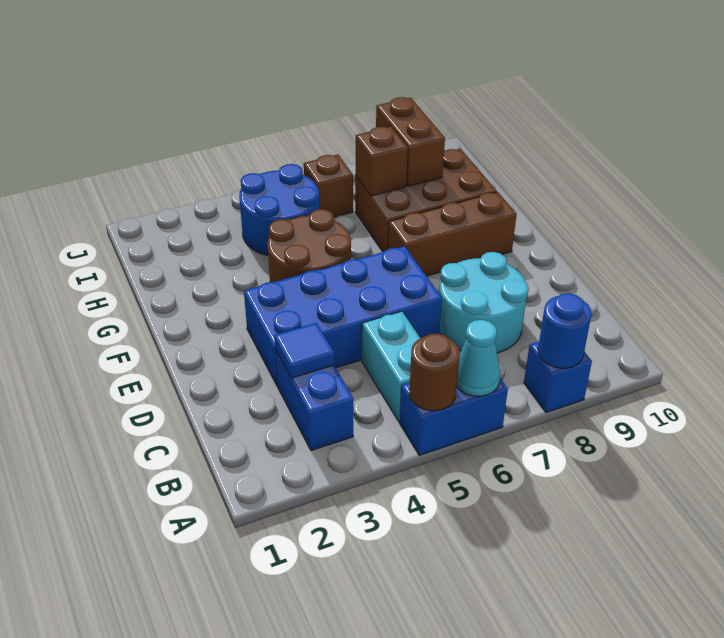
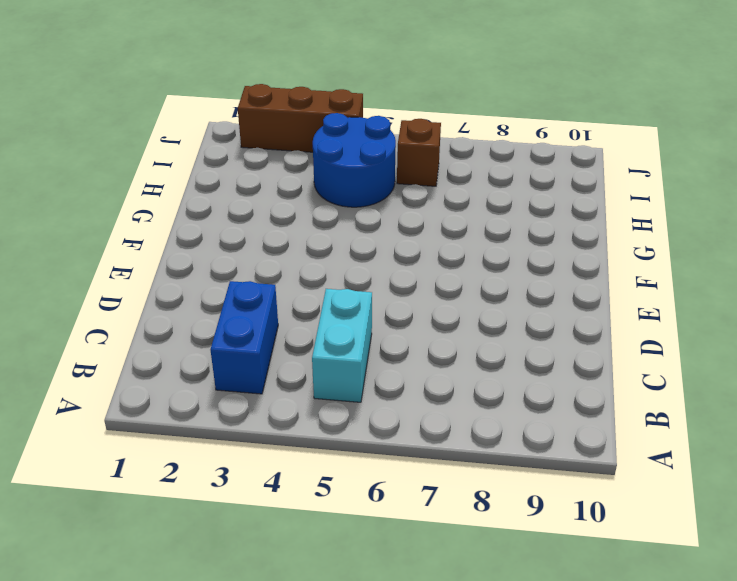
brown 1x3 brick [238,84,363,152] -> brown 1x3 brick moved to [388,192,517,276]
none -> blue 1x2 brick [400,378,508,455]
none -> blue 1x1 brick [524,342,592,413]
none -> cyan 2x2 round brick [439,252,529,353]

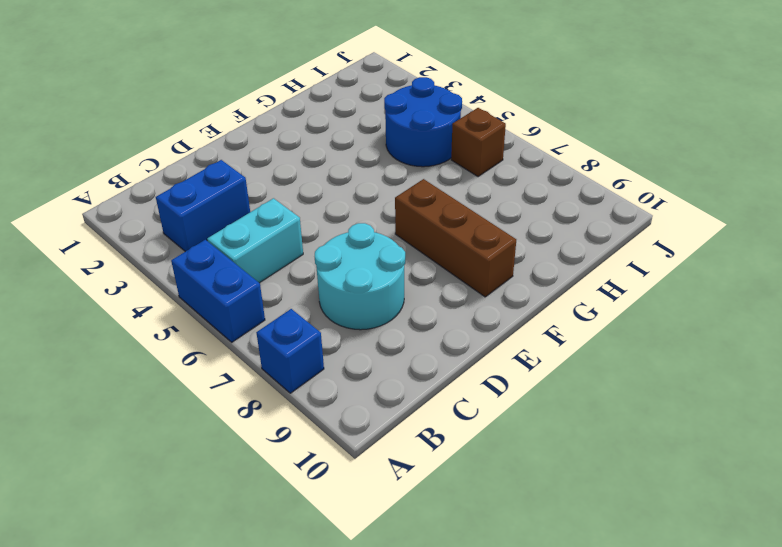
none -> blue 2x4 brick [244,246,442,386]
none -> brown 2x2 round brick [268,209,351,282]
none -> brown 2x3 brick [355,149,497,252]

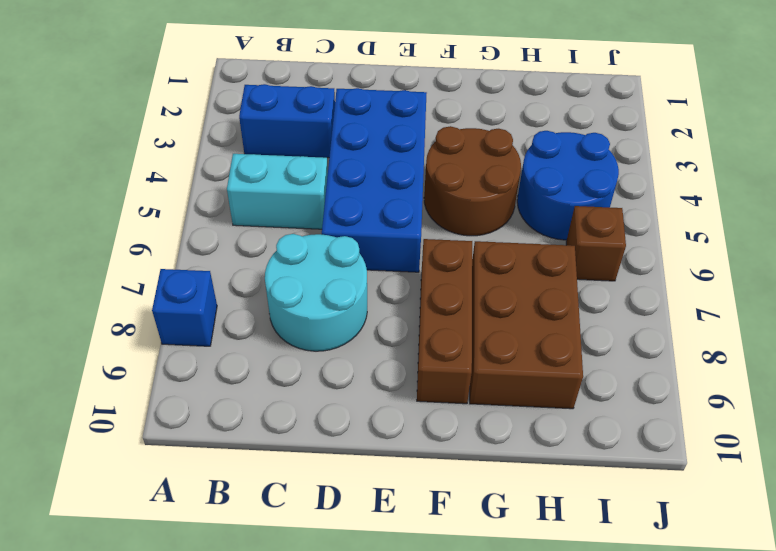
none -> blue 1x2 brick [400,378,508,455]
none -> brown 1x1 round brick [409,334,460,411]
none -> cyan 1x1 cone [457,320,500,396]

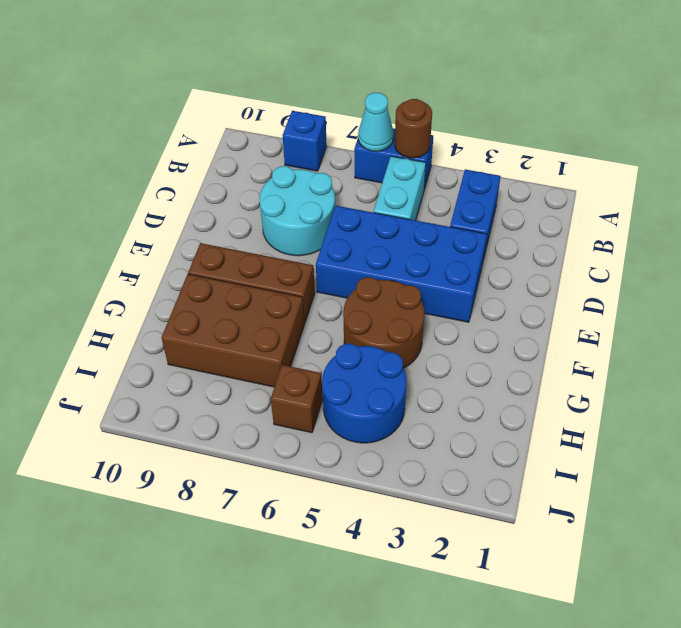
none -> blue 1x1 round brick [538,293,592,368]
none -> blue 1x1 tile [274,323,334,378]
none -> brown 1x1 brick [355,127,408,196]

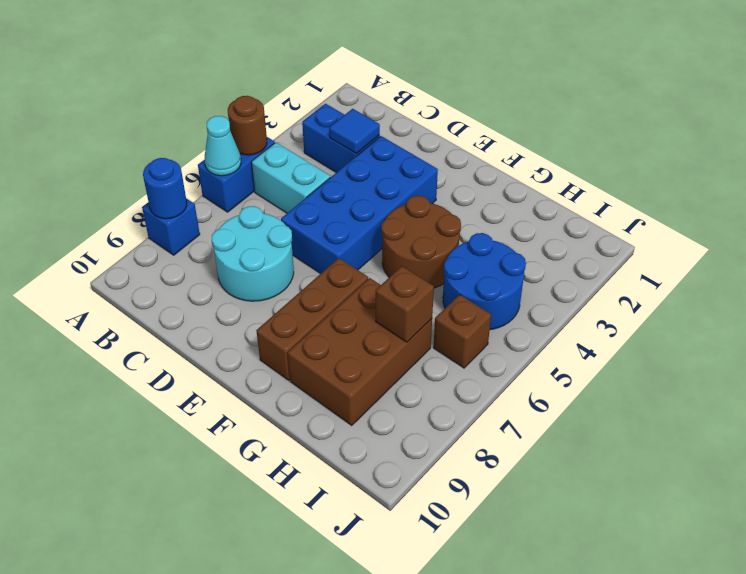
none -> brown 1x2 brick [376,97,445,186]

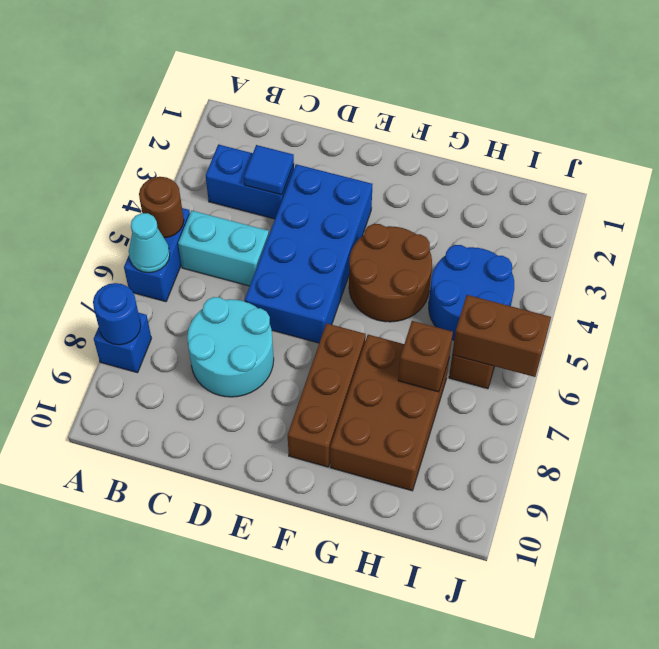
brown 1x2 brick [452,295,551,377] -> brown 1x2 brick moved to [376,97,445,186]

